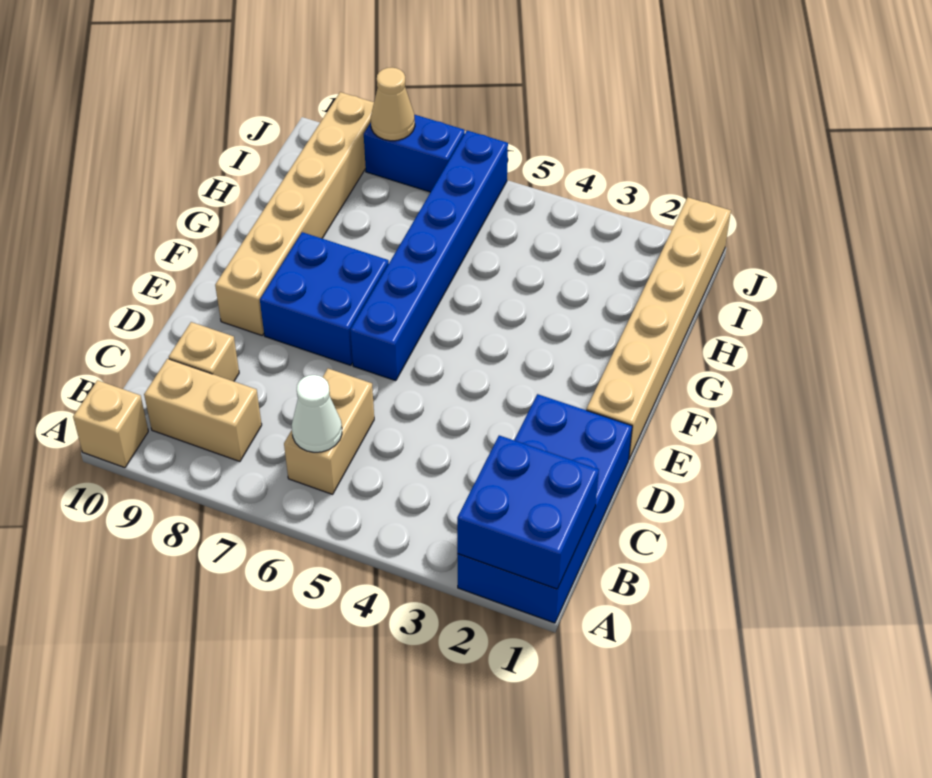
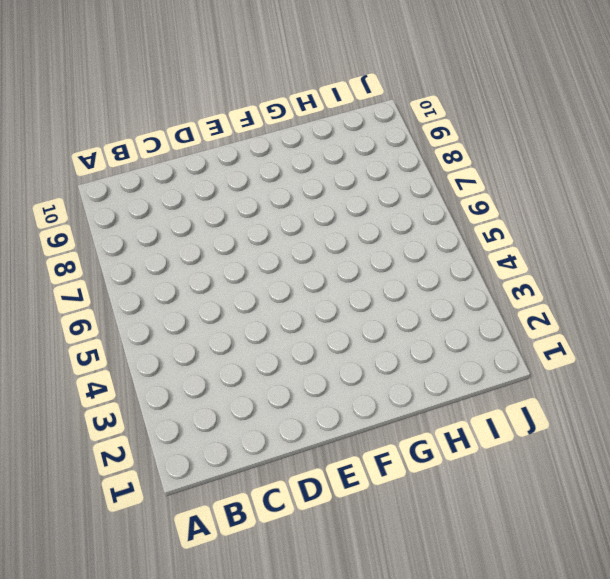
none -> blue 2x4 brick [457,394,632,623]
none -> tan 1x1 brick [73,380,148,468]
none -> tan 1x2 brick [284,369,374,494]

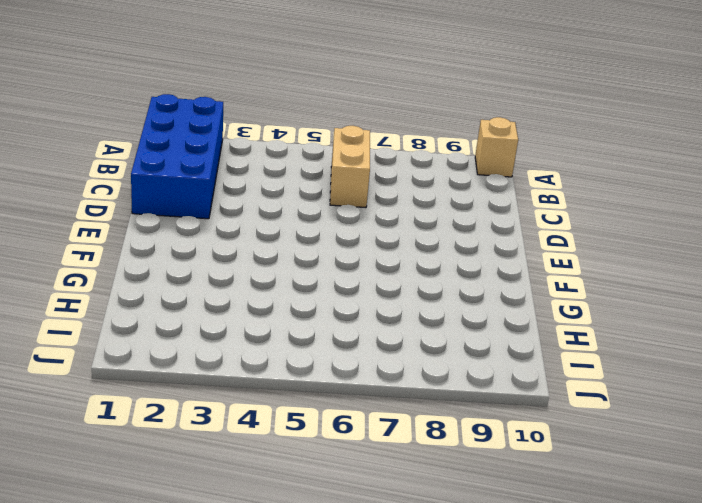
none -> tan 1x2 brick [144,359,262,462]
none -> tan 1x1 brick [169,322,239,381]
none -> tan 1x6 brick [587,197,731,459]

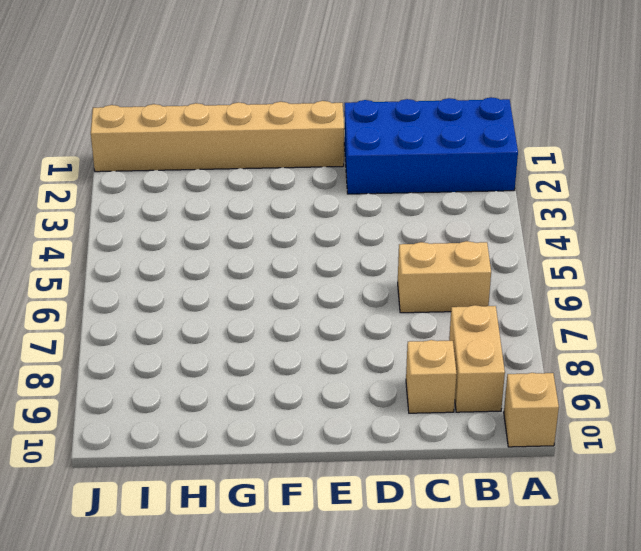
none -> blue 1x6 brick [350,131,508,381]
none -> blue 2x2 brick [260,232,389,365]
none -> tan 1x6 brick [215,92,374,335]

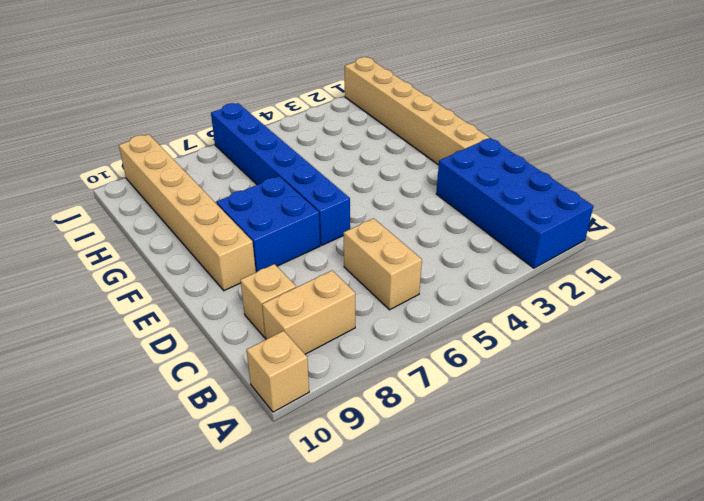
none -> blue 1x2 brick [364,115,465,192]
none -> blue 2x2 brick [457,435,599,589]
none -> white 1x1 cone [292,375,342,452]

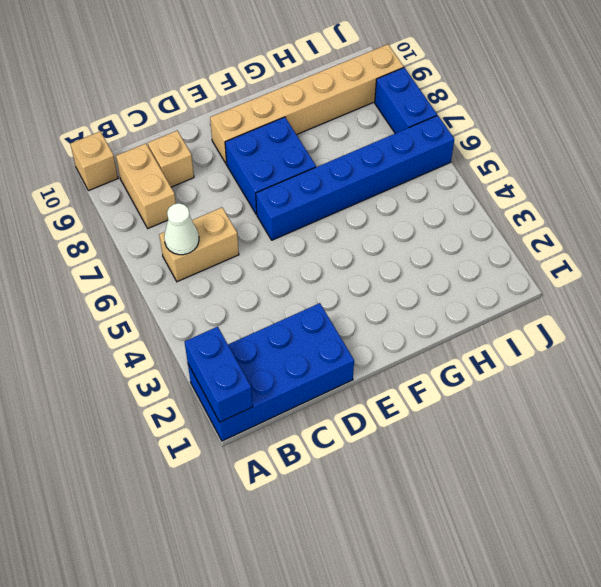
blue 1x2 brick [185,327,253,422] -> blue 2x2 brick [457,435,599,589]
none -> tan 1x6 brick [587,197,731,459]
none -> tan 1x1 cone [371,68,415,141]

